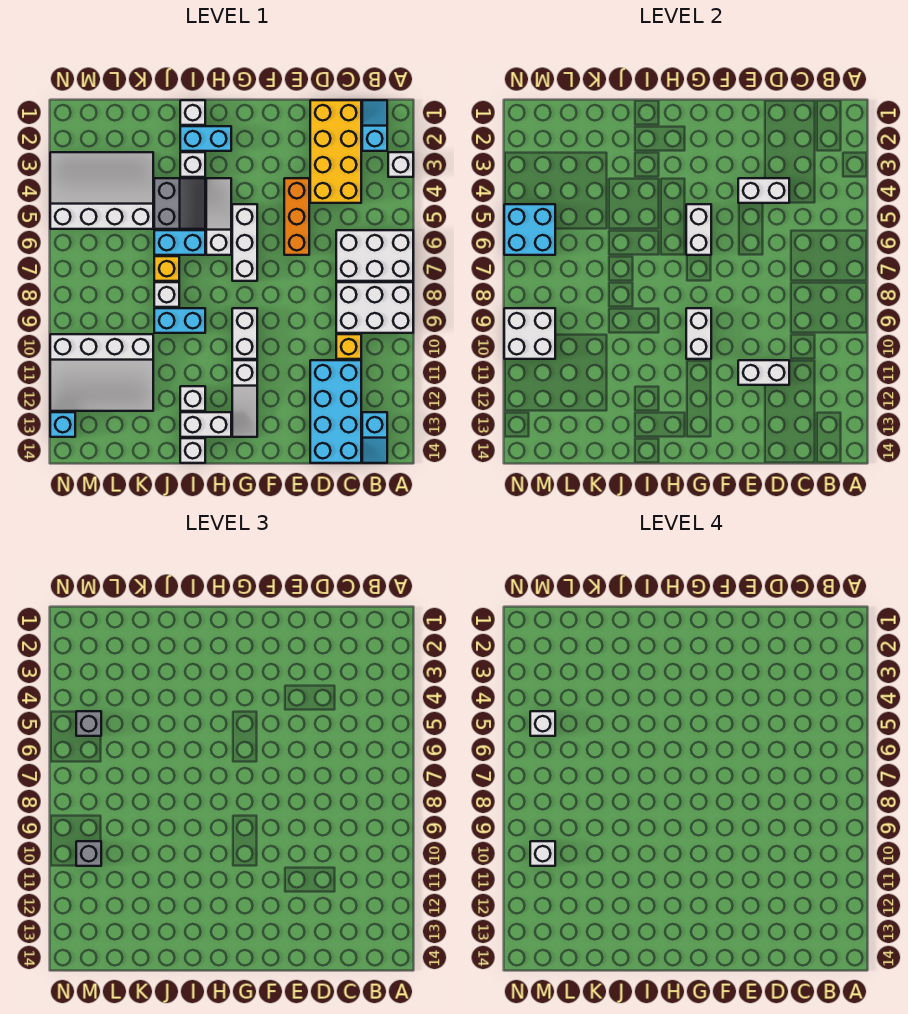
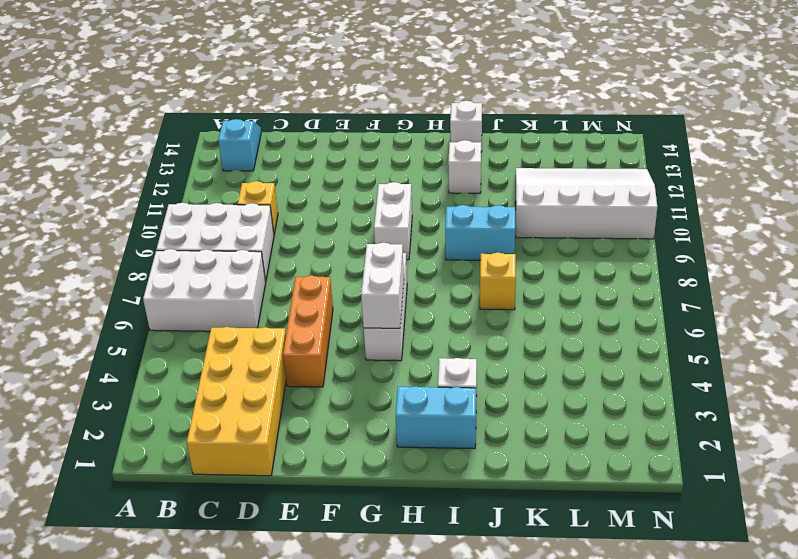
none -> white 1x1 brick [388,152,413,177]
none -> cyan 1x2 slope [362,100,387,151]
none -> cyan 2x4 brick [310,360,361,463]
none -> white 1x3 slope [232,360,257,437]

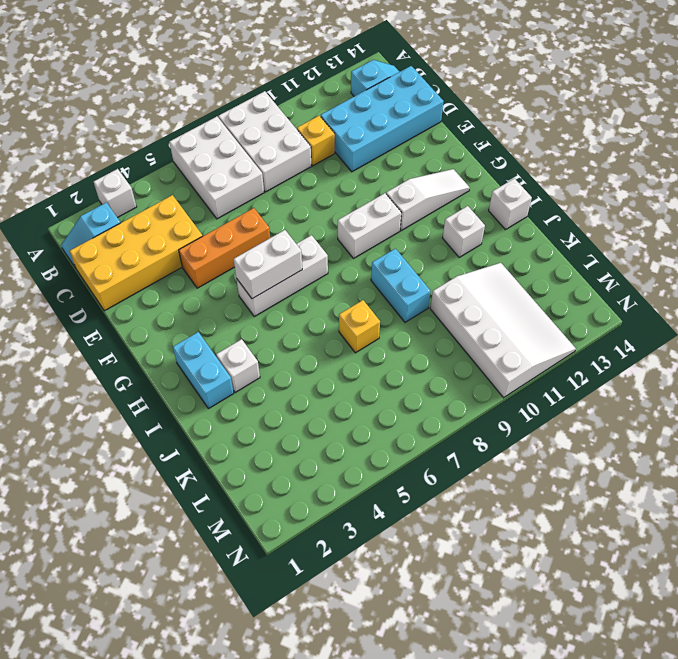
none -> white 1x3 slope [206,178,231,255]
none -> white 1x2 brick [180,412,231,437]
none -> white 1x1 brick [180,100,205,125]
none -> grey 2x2 slope [154,178,205,229]

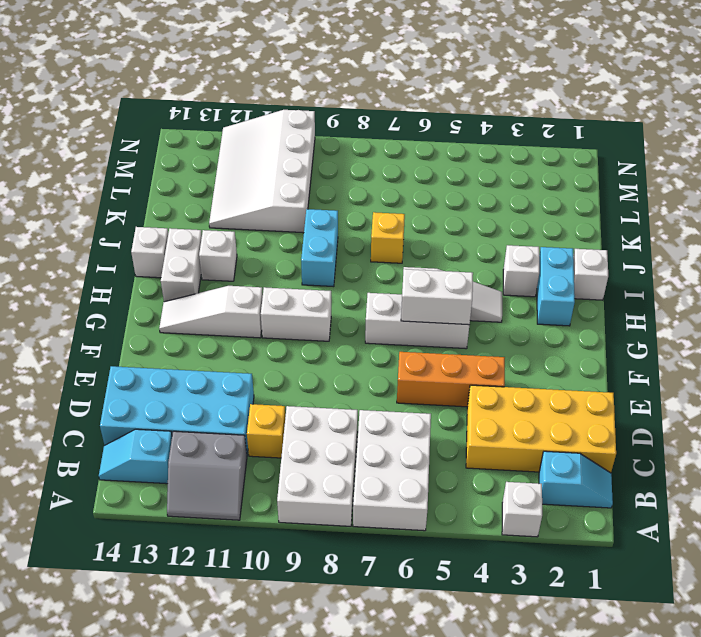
grey 2x2 slope [167,431,247,520] -> grey 2x2 slope moved to [154,178,205,229]
none -> cyan 1x2 brick [154,230,205,255]
none -> white 1x1 brick [154,282,179,307]
none -> white 3x4 slope [50,152,153,229]
none -> cyan 1x1 brick [50,412,75,437]

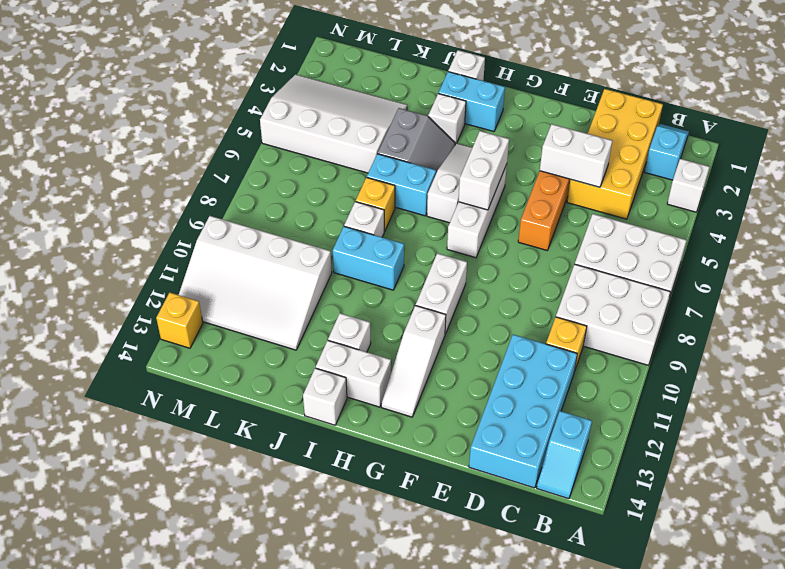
yellow 1x1 brick [156,292,203,348] -> cyan 1x1 brick [50,412,75,437]
none -> white 1x2 brick [738,360,789,385]
none -> white 1x2 brick [686,308,711,359]
none -> cyan 2x2 brick [504,204,555,255]
none -> white 2x2 brick [504,308,555,359]

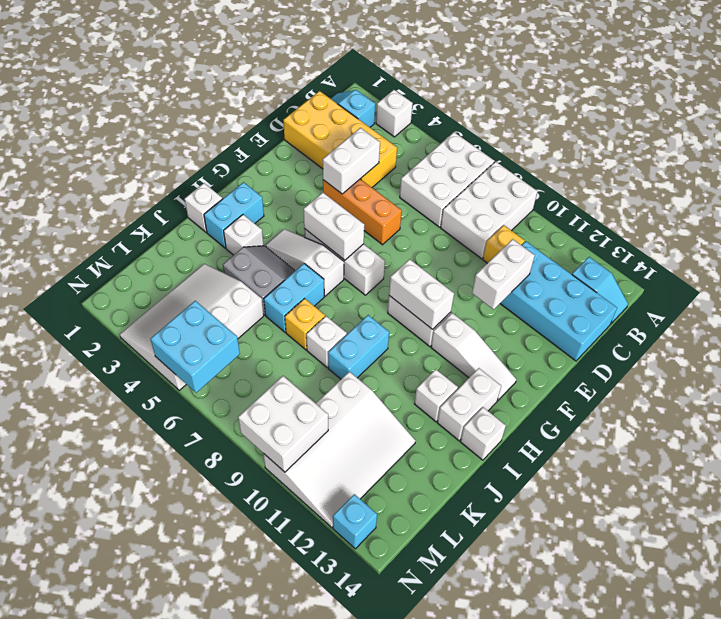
none -> grey 1x1 brick [76,711,101,736]
none -> grey 1x1 brick [76,841,101,866]
none -> white 1x1 brick [530,711,555,736]
none -> white 1x1 brick [530,841,555,866]

